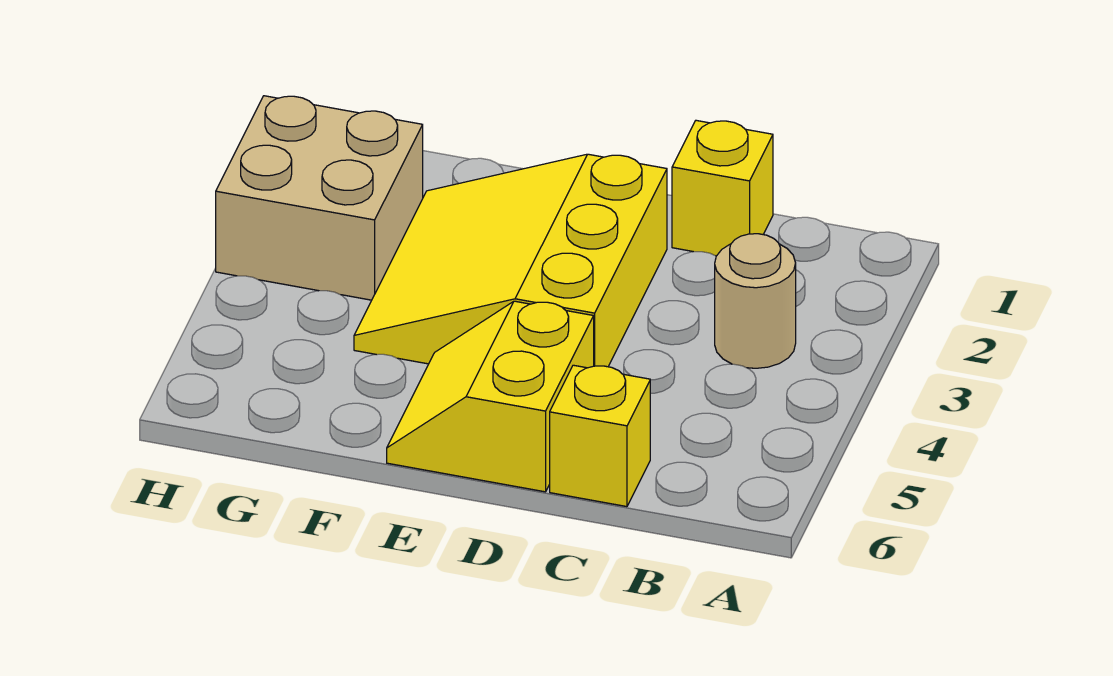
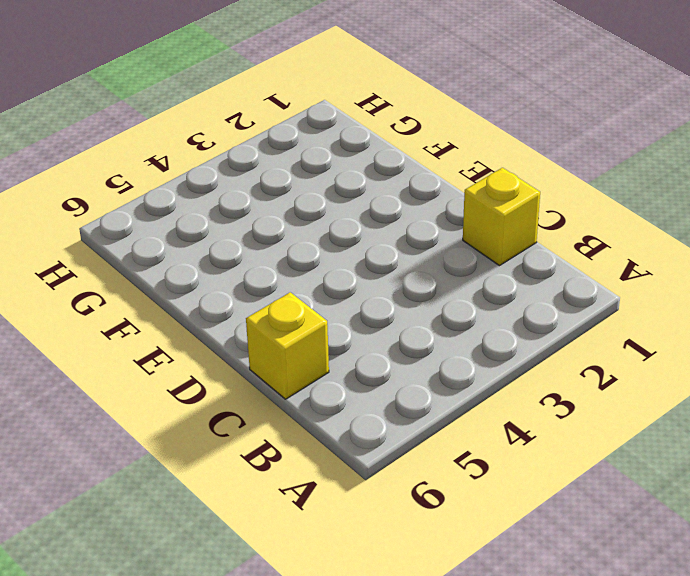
none -> tan 1x1 round brick [715,234,796,368]
none -> yellow 3x3 slope [354,154,667,367]

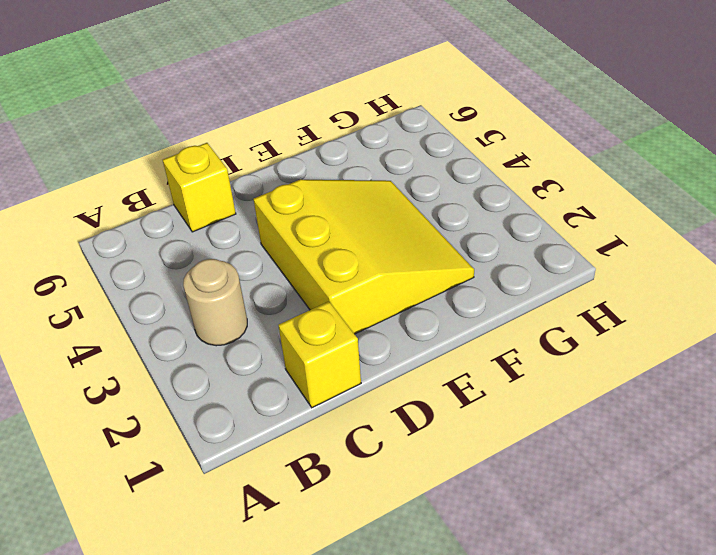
none -> yellow 2x2 slope [387,301,594,492]
none -> tan 2x2 brick [216,96,423,300]

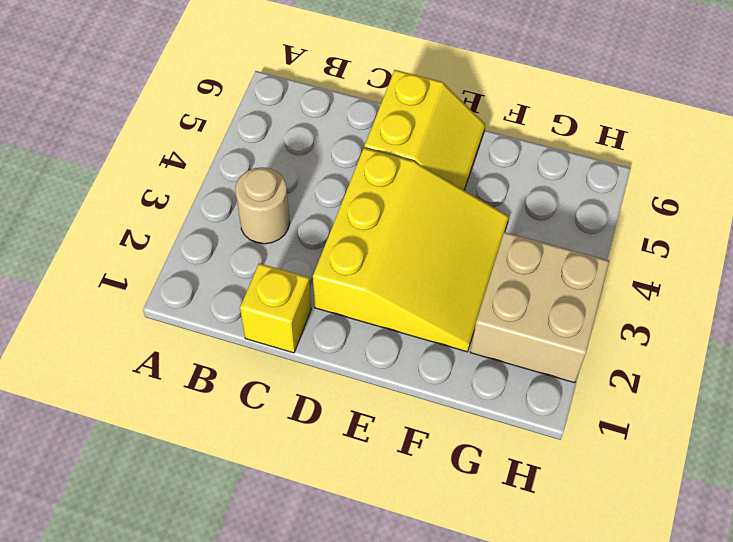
none -> yellow 1x1 brick [550,365,650,507]

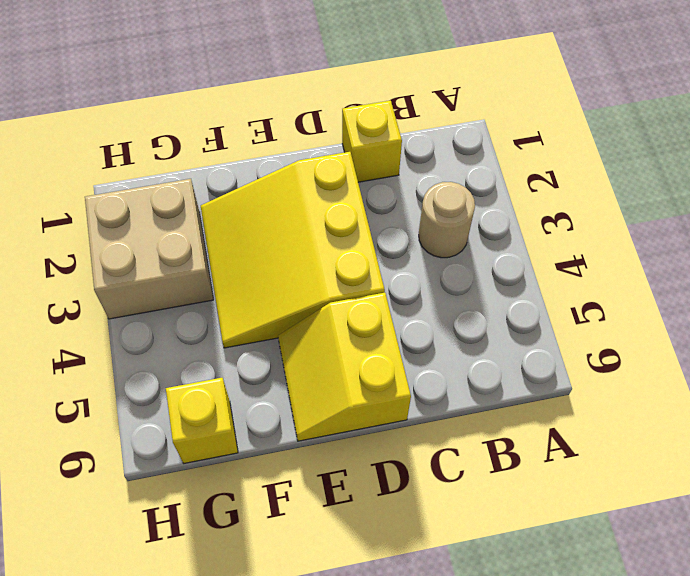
yellow 1x1 brick [166,378,238,463] -> yellow 1x1 brick moved to [550,365,650,507]

